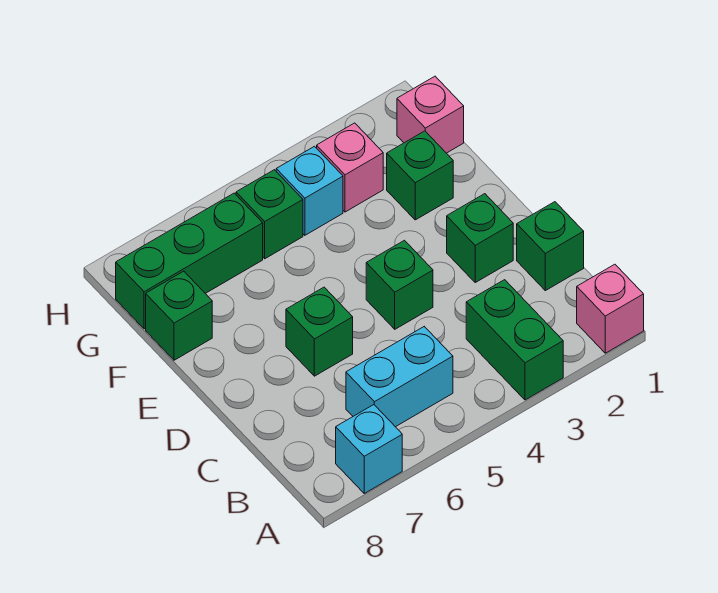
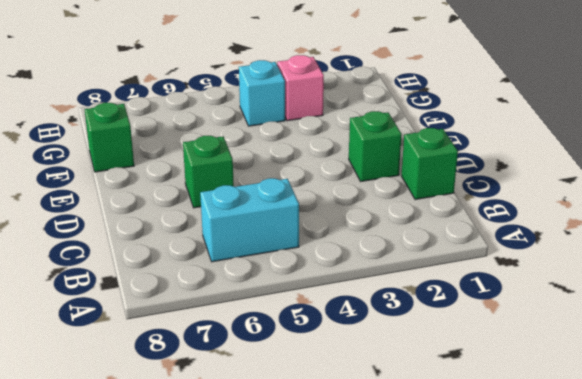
none -> pink 1x1 brick [577,264,644,353]
none -> green 1x2 brick [466,280,563,400]
none -> cyan 1x1 brick [336,405,402,493]

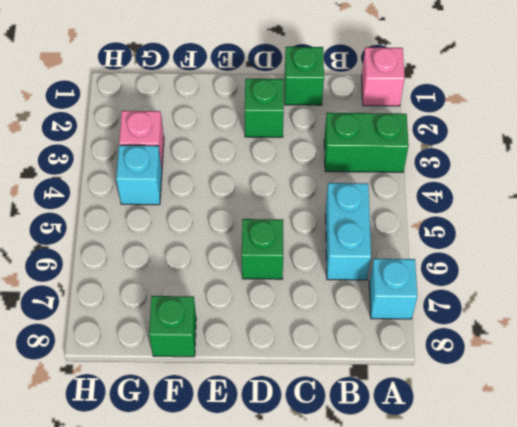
none -> green 1x1 brick [366,240,433,329]
none -> green 1x1 brick [387,131,453,220]
none -> pink 1x1 brick [397,76,464,153]

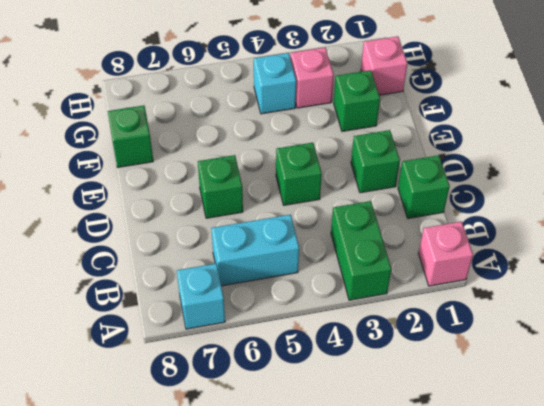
none -> green 1x1 brick [236,170,303,259]
none -> green 1x3 brick [116,193,263,329]

